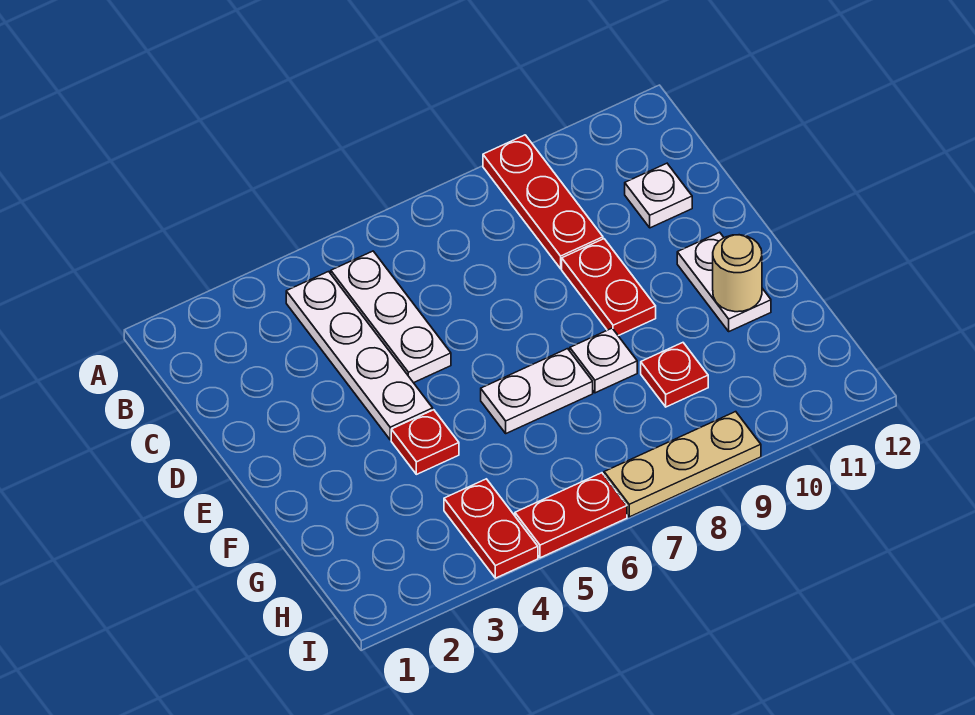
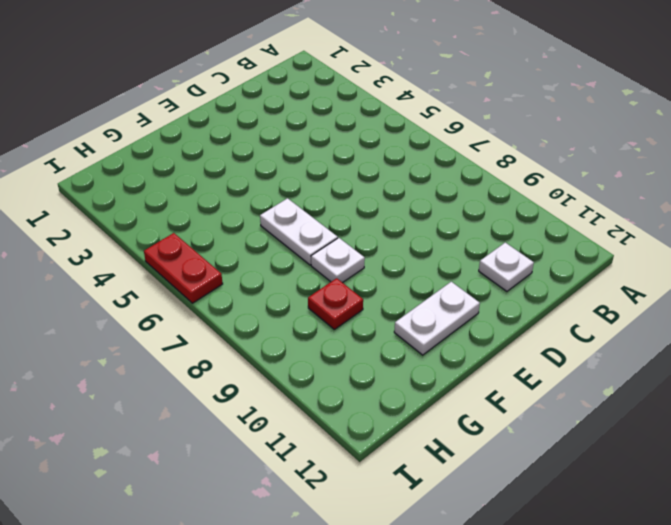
none -> red 1x3 plate [483,135,603,269]
none -> white 1x4 plate [286,272,433,440]
none -> white 1x3 plate [331,251,451,383]

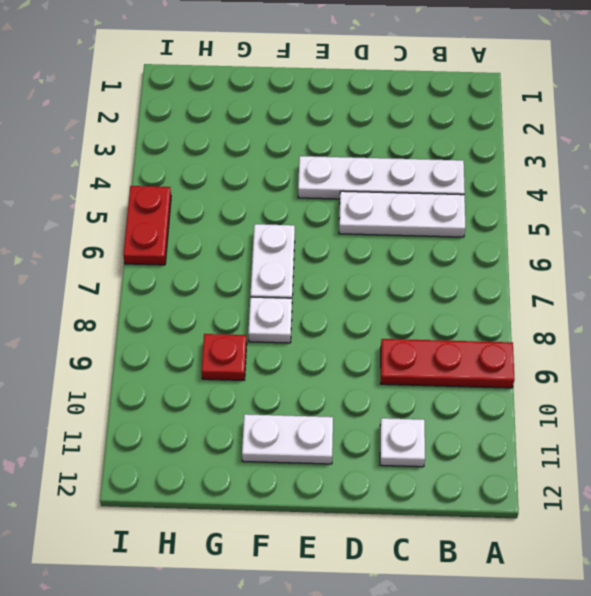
none -> red 1x2 plate [562,239,656,336]
none -> red 1x1 plate [391,410,459,474]
none -> red 1x2 plate [444,479,538,578]

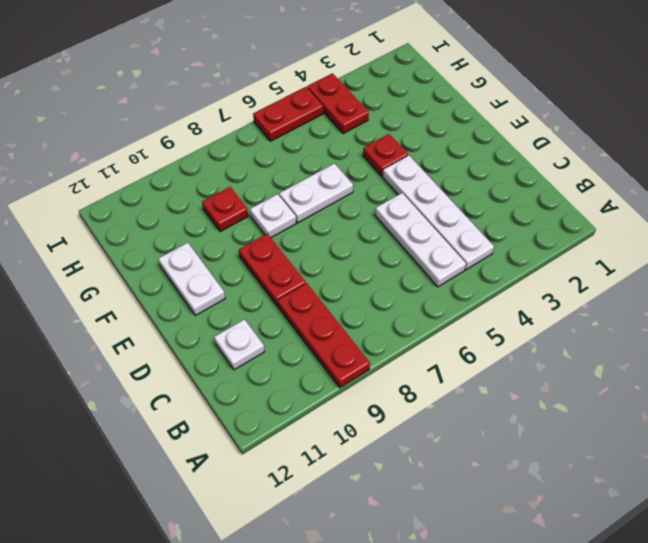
none -> tan 1x3 plate [604,412,761,517]
none -> tan 1x1 round brick [713,235,762,312]

